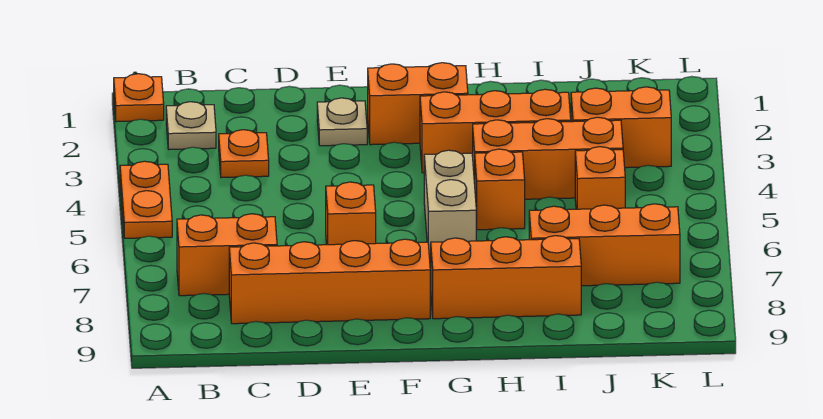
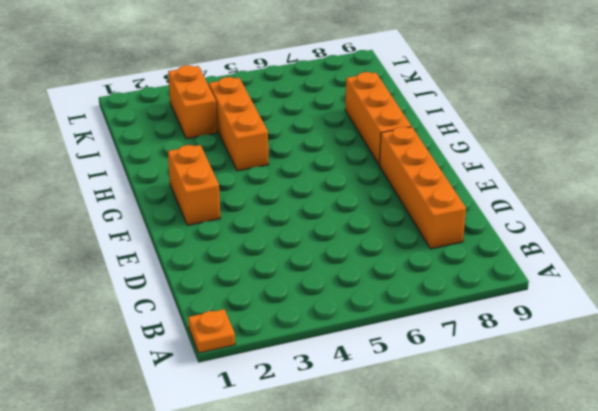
none -> orange 1x2 plate [120,161,172,238]
none -> tan 1x1 plate [166,102,216,149]
none -> orange 1x2 brick [177,214,277,296]

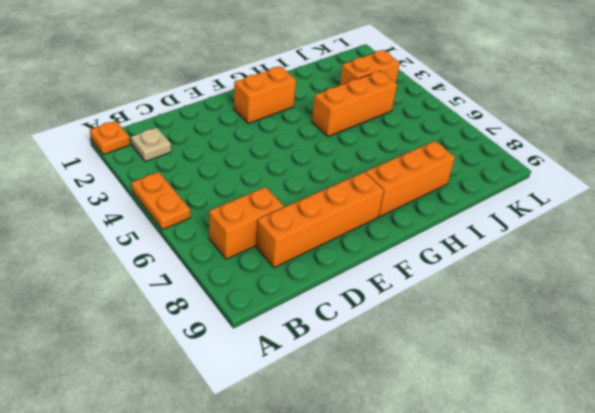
none -> orange 1x1 plate [219,130,269,177]
none -> tan 1x1 plate [317,98,367,146]
none -> orange 1x1 brick [326,182,376,245]

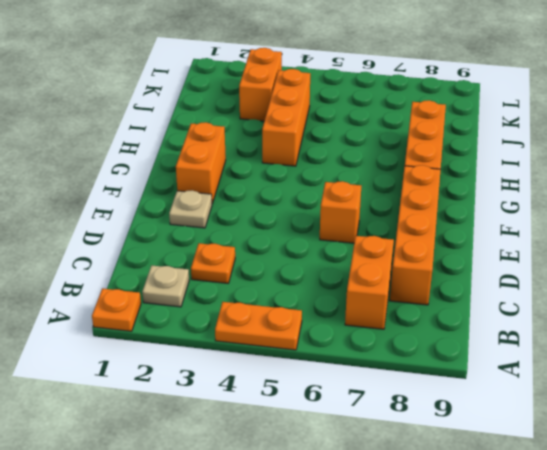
none -> orange 1x3 brick [420,89,571,173]
none -> tan 1x2 brick [424,150,476,260]
none -> orange 1x1 brick [475,149,525,230]

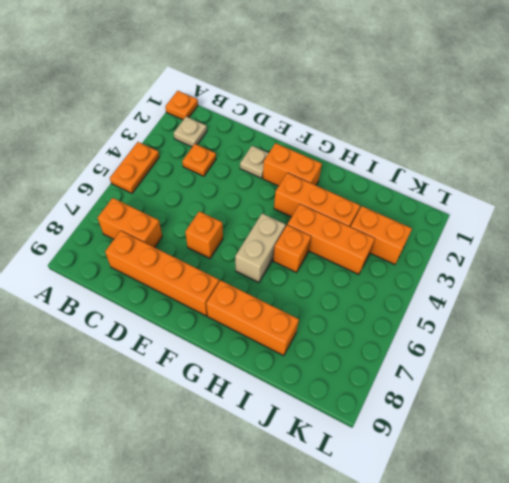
none -> orange 1x3 brick [529,204,680,286]
none -> orange 1x1 brick [575,147,625,209]

